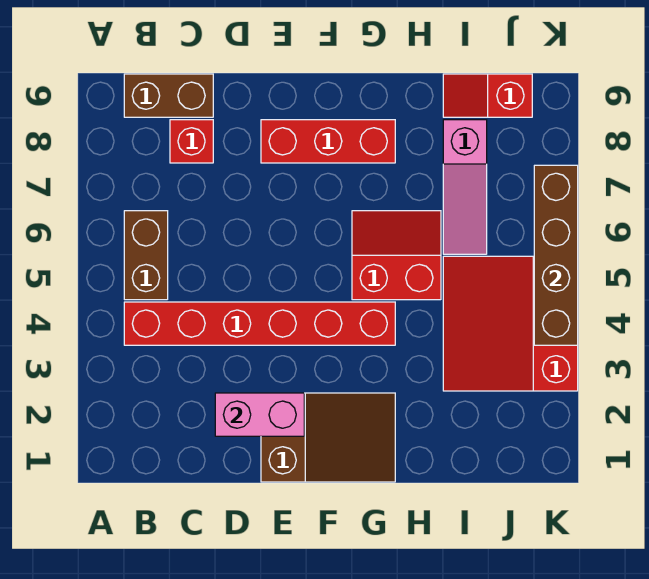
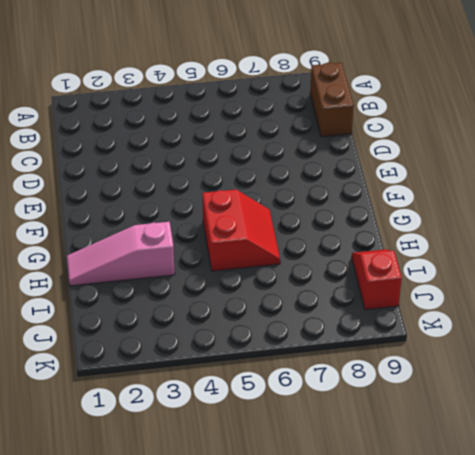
pink 1x3 slope [67,222,175,286] -> pink 1x3 slope moved to [443,120,487,254]
none -> red 1x6 brick [124,302,395,345]
none -> brown 1x2 brick [124,211,168,300]
none -> red 1x1 brick [170,120,213,163]

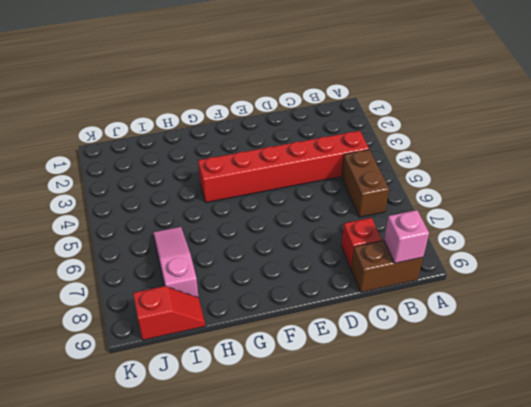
pink 1x1 brick [384,210,429,263] -> none
none -> brown 2x3 slope [261,393,395,482]
none -> red 1x3 brick [261,120,395,163]
none -> red 2x2 slope [352,211,441,300]

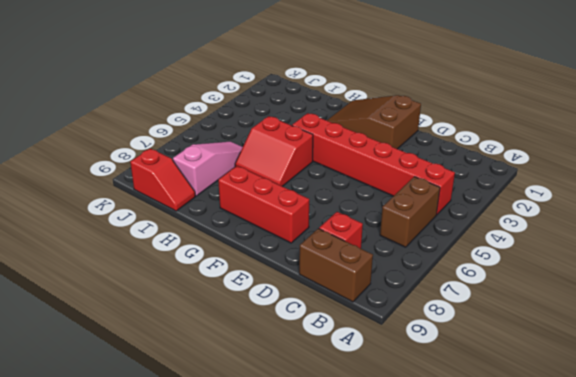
none -> red 3x3 slope [443,256,578,391]
none -> pink 1x2 brick [215,393,304,436]
none -> brown 1x4 brick [534,165,578,345]

